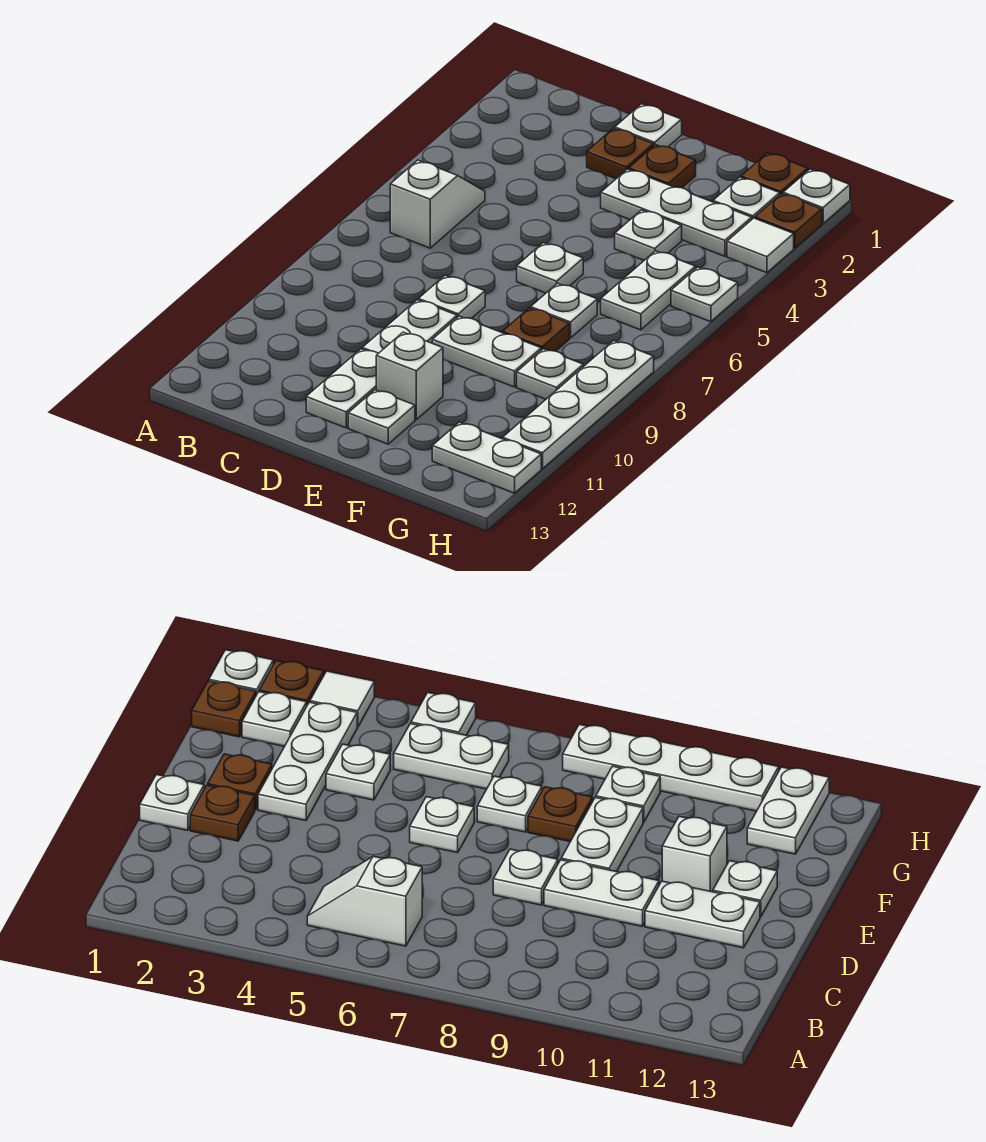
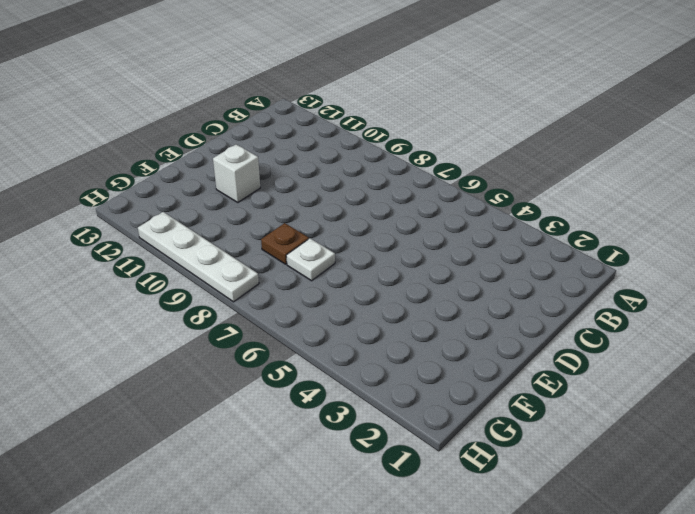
none -> white 1x2 slope [390,160,485,248]
none -> white 1x1 plate [615,104,682,147]
none -> brown 1x1 plate [587,128,653,179]

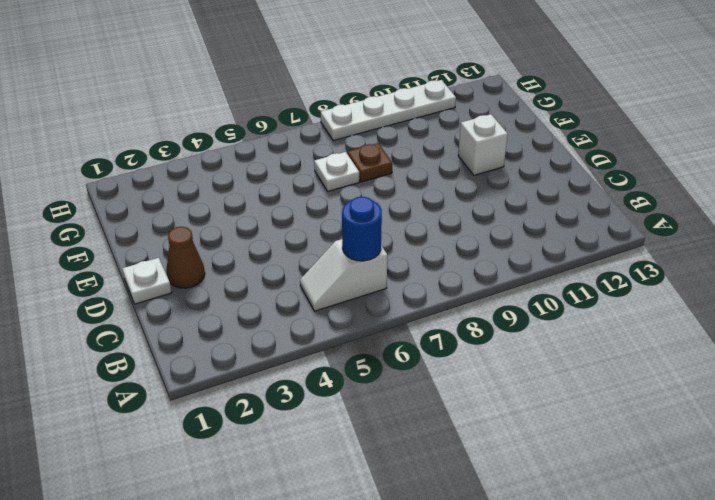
blue 1x1 round brick [342,197,382,261] -> none
brown 1x1 cone [166,227,205,288] -> brown 1x1 plate [587,128,653,179]
none -> white 1x1 plate [418,275,485,319]
none -> white 1x2 plate [362,300,457,353]
none -> white 1x2 plate [306,349,378,428]

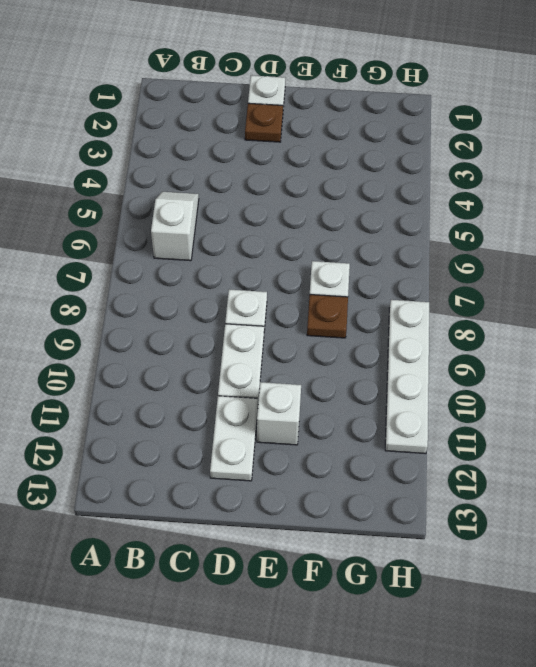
none -> brown 1x1 plate [629,145,696,188]
none -> white 1x3 plate [601,169,752,256]
none -> white 1x1 plate [517,243,583,293]

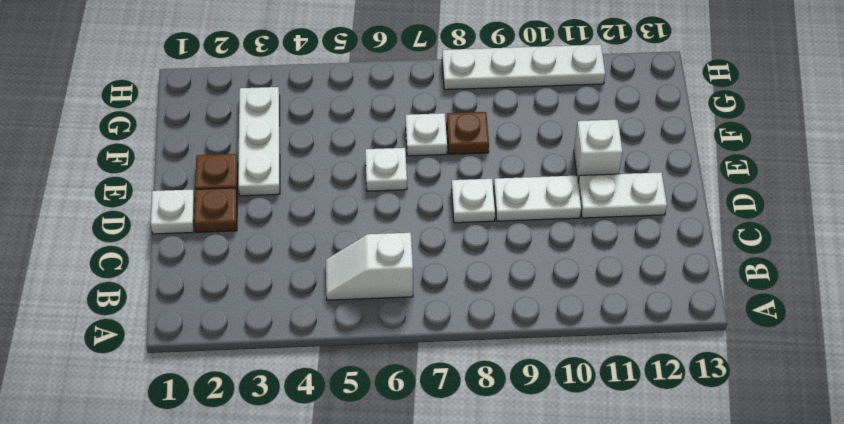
none -> white 1x2 plate [432,316,541,387]
none -> white 1x1 plate [348,390,415,444]
none -> white 1x1 plate [615,210,682,260]

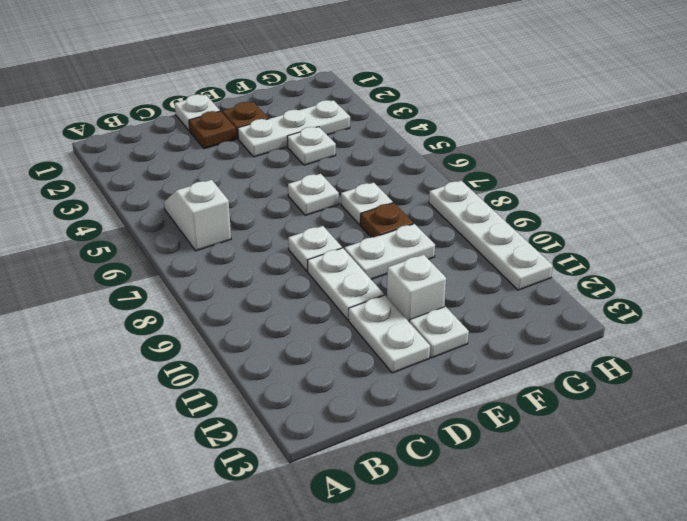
none -> brown 1x1 plate [741,153,808,195]
none -> white 1x1 plate [713,177,780,219]
none -> white 1x2 plate [601,251,696,330]

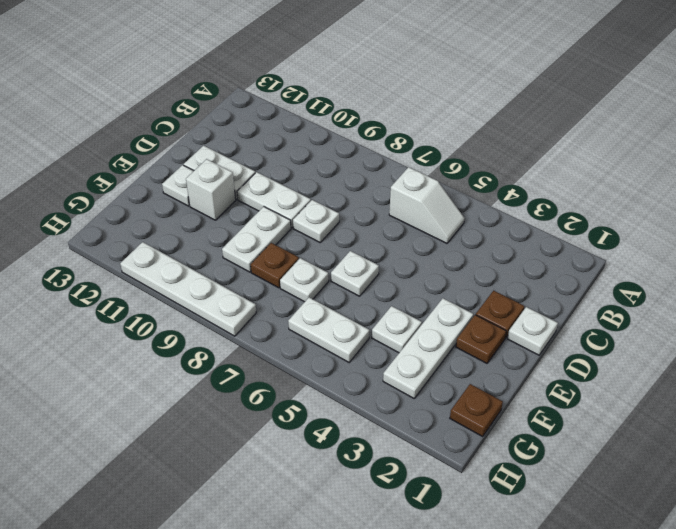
none -> white 1x1 plate [713,177,780,219]
none -> white 1x1 plate [517,349,583,399]
none -> white 1x2 plate [432,422,541,493]

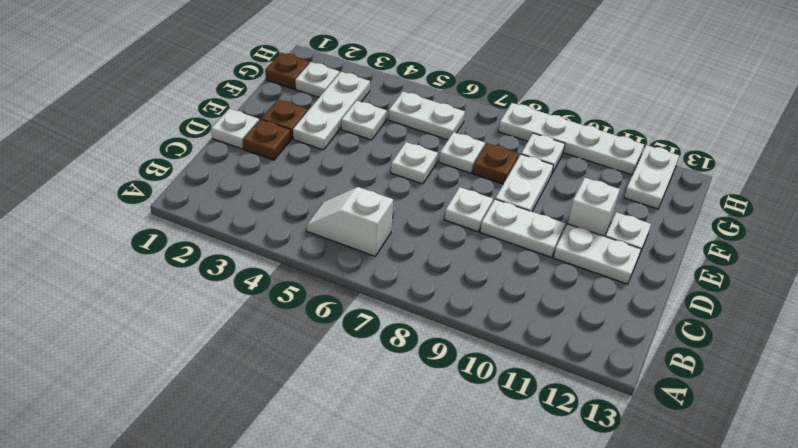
none -> white 1x1 plate [783,169,850,224]
none -> brown 1x1 plate [755,194,822,248]
none -> white 1x1 tile [727,218,794,273]

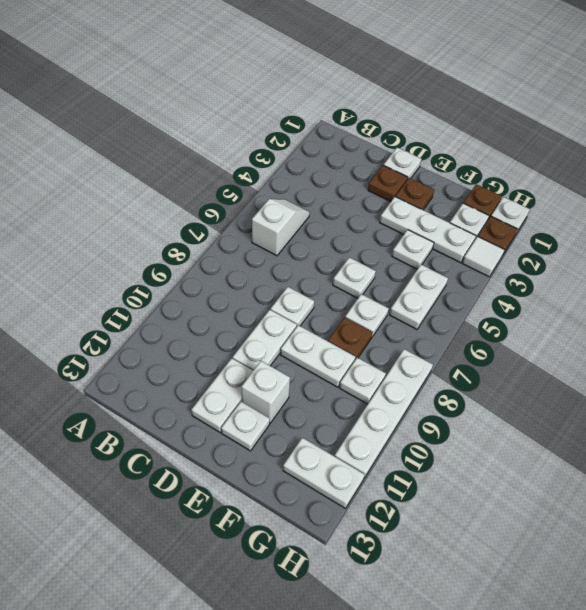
none -> white 1x1 plate [671,267,738,322]

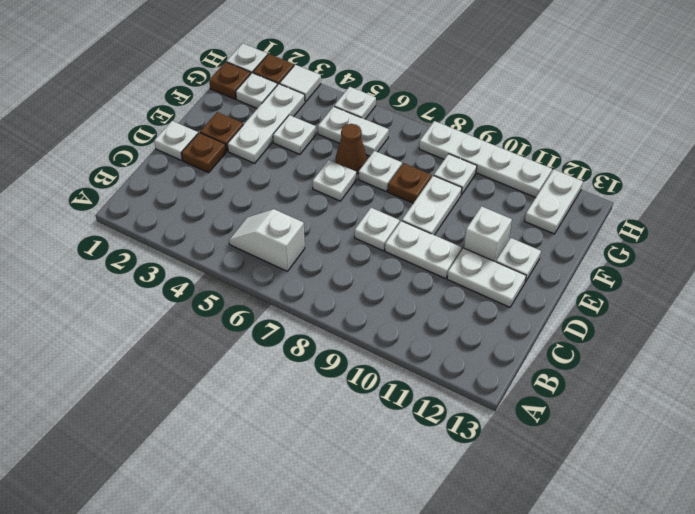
brown 1x1 cone [336,124,367,174] -> none

